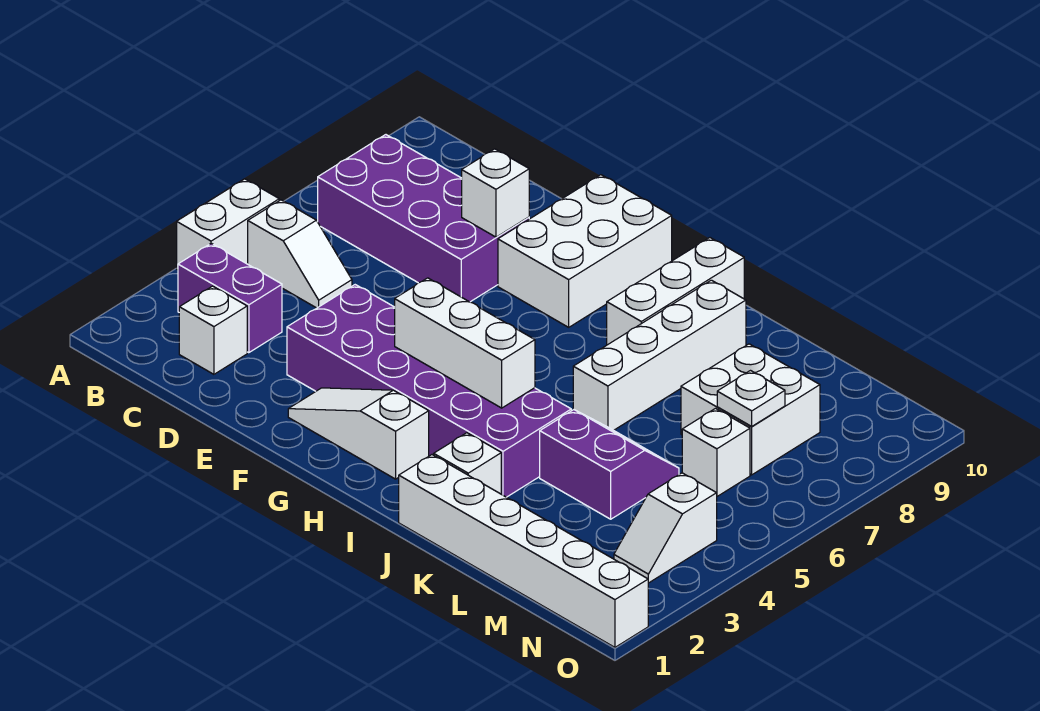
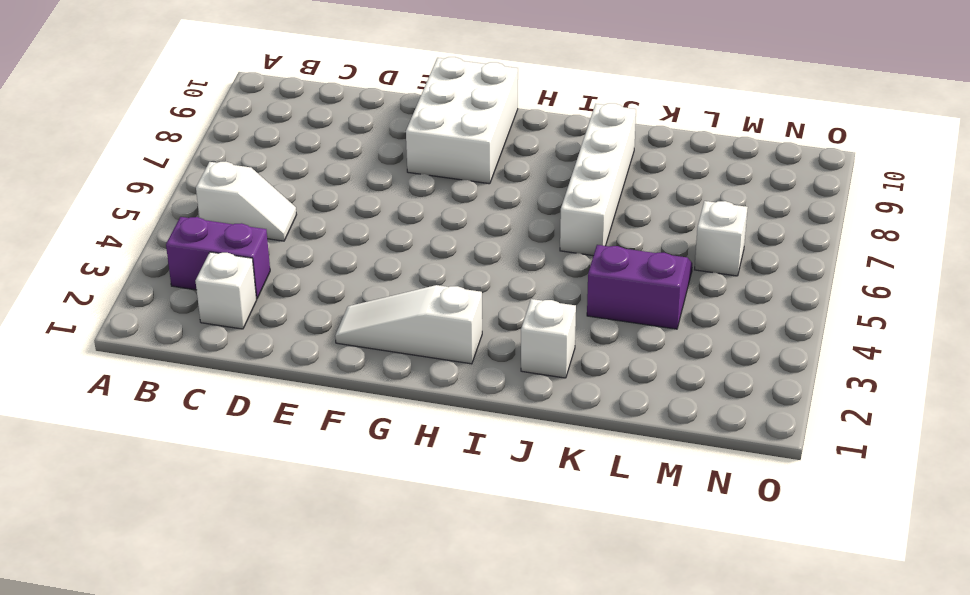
none -> white 1x2 brick [177,179,279,270]
none -> purple 2x4 brick [318,135,529,302]
none -> purple 2x6 brick [287,285,571,497]

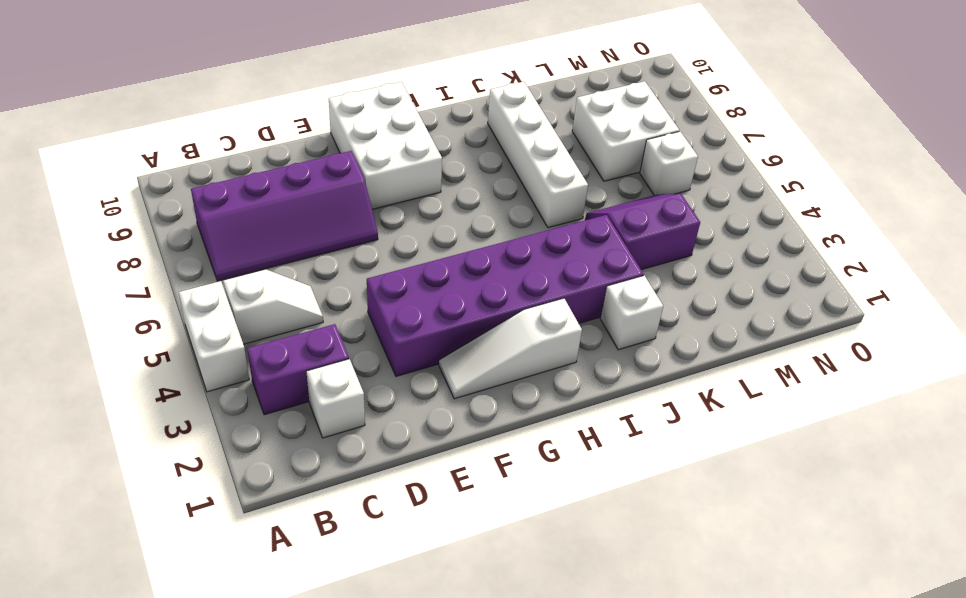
purple 2x4 slope [191,151,378,281] -> purple 2x4 brick [318,135,529,302]
none -> white 1x3 brick [607,238,744,345]
none -> white 1x6 brick [399,455,648,647]
none -> white 1x2 slope [614,473,717,583]

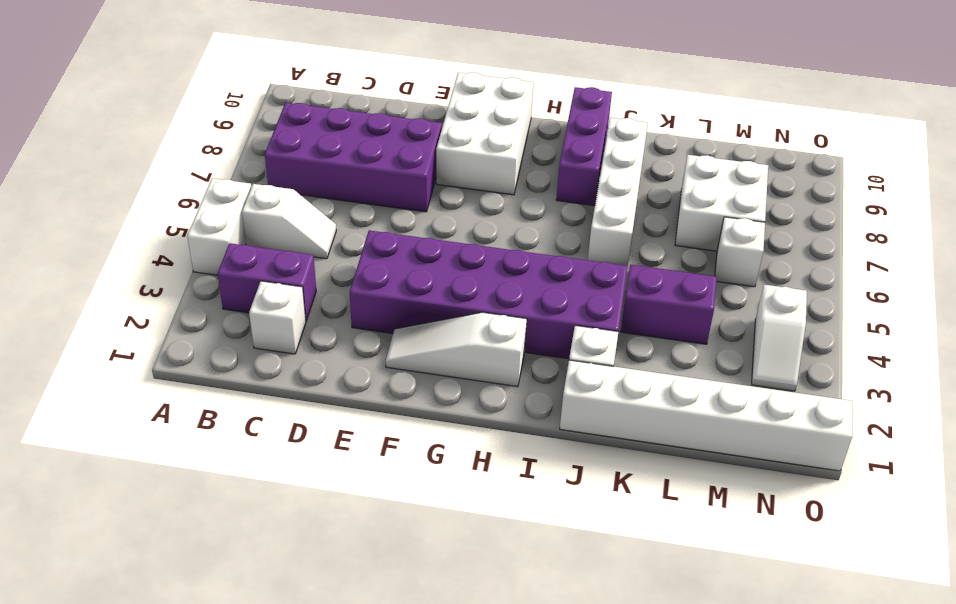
purple 1x3 brick [556,87,612,206] -> white 1x3 brick [607,238,744,345]
none -> white 1x1 brick [462,149,529,237]
none -> white 1x3 brick [395,278,535,408]
none -> white 1x1 plate [717,371,785,427]

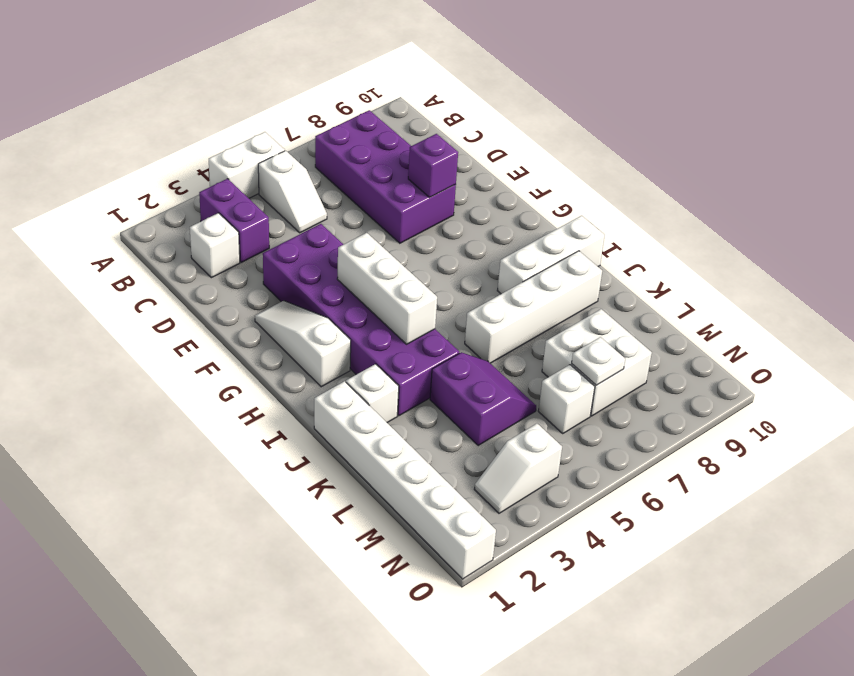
purple 1x1 brick [408,134,458,197] -> white 1x1 brick [462,149,529,237]
none -> white 2x3 brick [498,175,672,327]

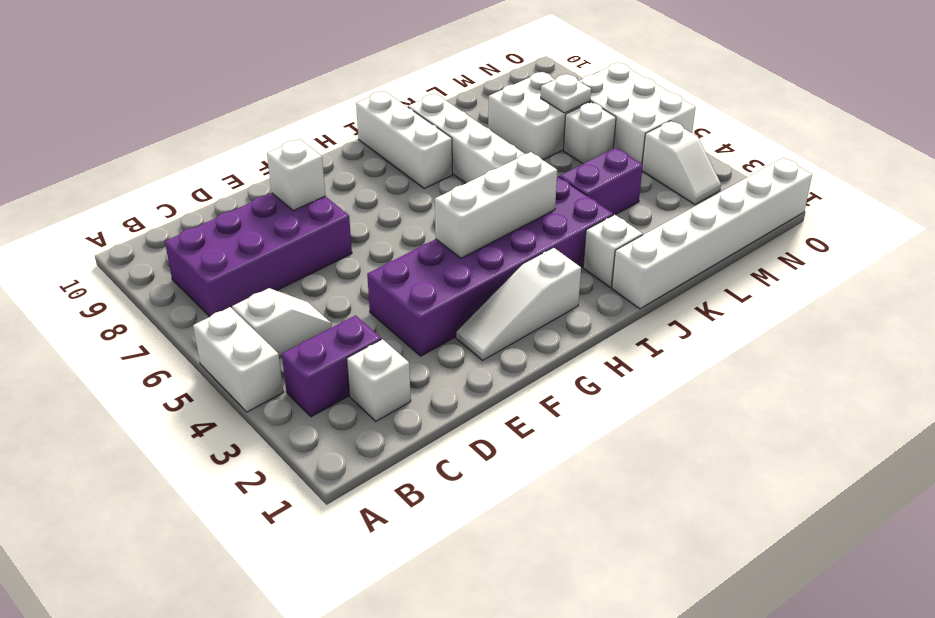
white 2x3 brick [580,63,696,164] -> white 2x3 brick moved to [498,175,672,327]

